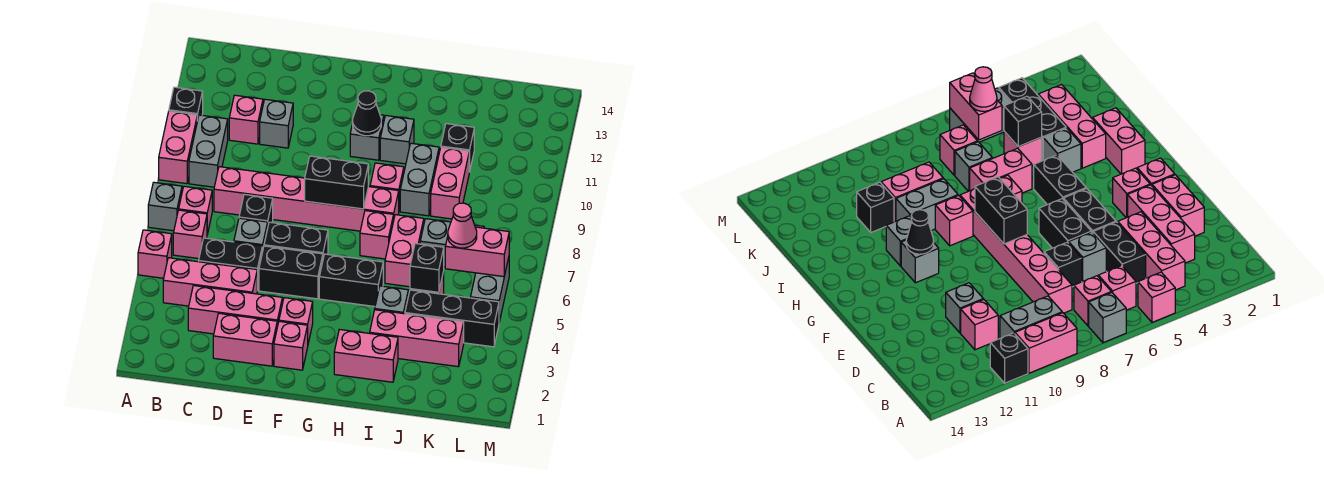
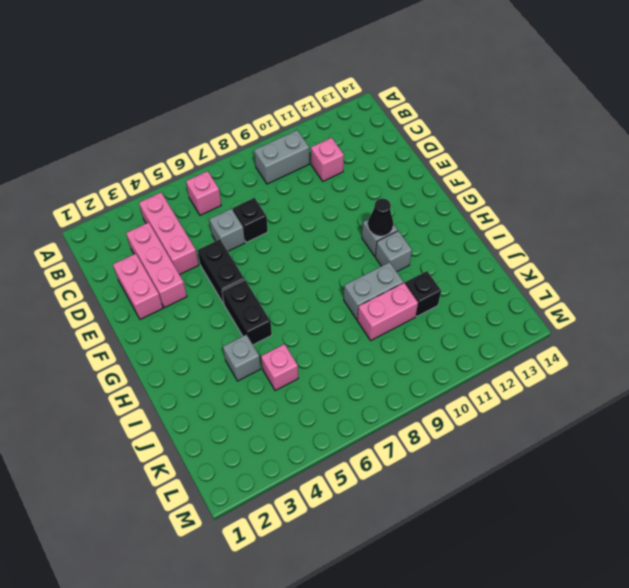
none -> pink 1x1 brick [138,230,172,278]
none -> grey 1x1 brick [148,182,182,231]
none -> pink 1x2 brick [159,111,197,184]
none -> black 1x1 brick [169,87,203,121]

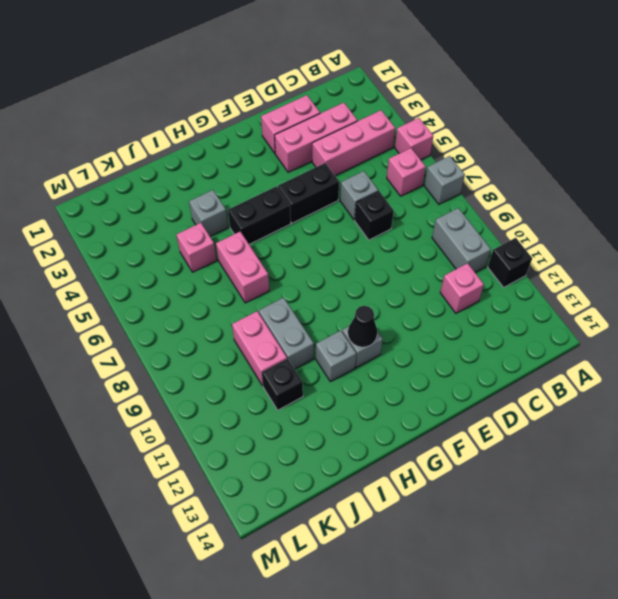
none -> pink 1x2 brick [159,111,197,184]
none -> pink 1x1 brick [179,186,212,234]
none -> black 1x2 brick [199,238,262,291]
none -> pink 1x6 brick [214,167,399,231]

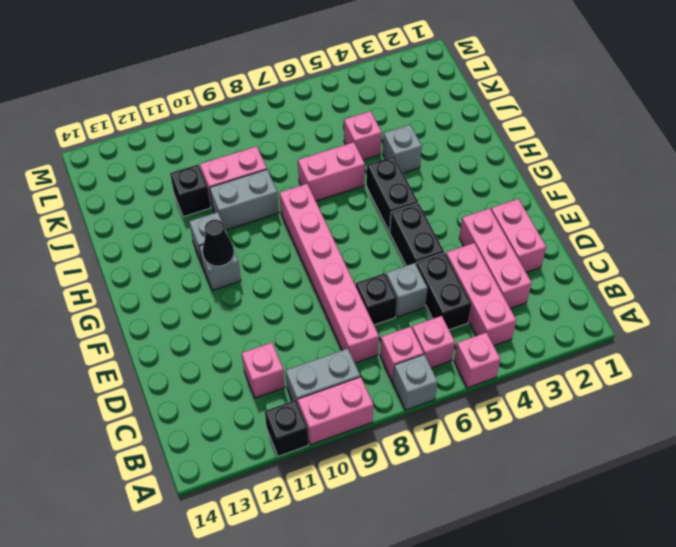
none -> grey 1x1 brick [260,99,293,148]
none -> black 1x2 brick [264,222,328,258]
none -> pink 1x1 brick [274,321,308,370]
none -> pink 1x1 brick [279,298,313,343]

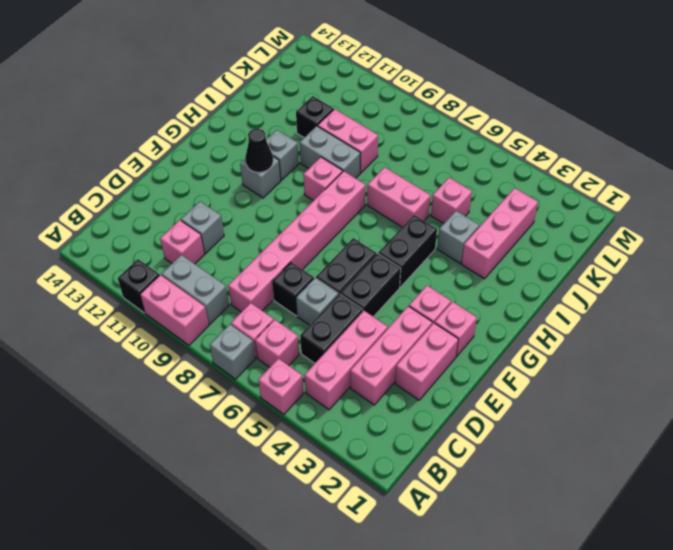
none -> pink 1x2 brick [334,329,398,382]
none -> pink 1x1 brick [360,211,394,259]
none -> black 1x3 brick [405,290,499,347]
none -> grey 1x1 brick [420,219,451,267]

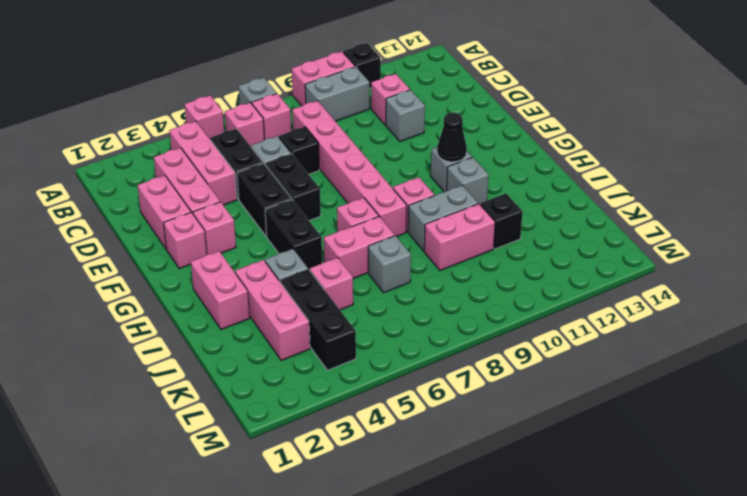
none -> pink 1x1 brick [940,125,978,175]
none -> grey 1x2 brick [471,258,509,322]
none -> black 1x2 brick [305,156,368,209]
none -> black 1x1 brick [410,244,444,292]

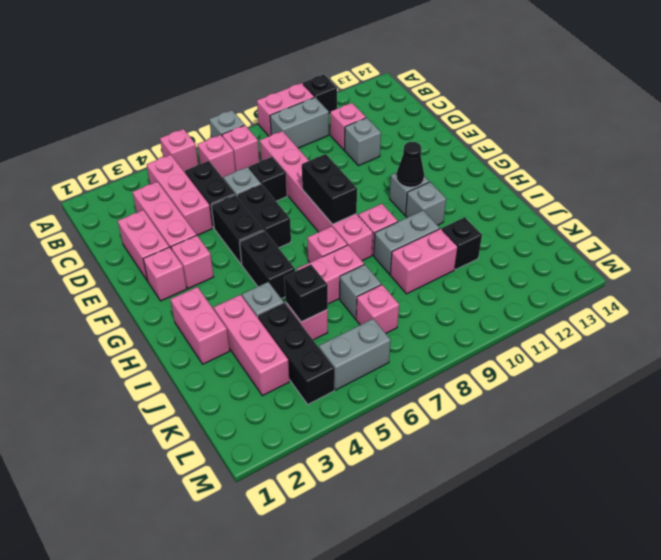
none -> pink 1x2 brick [445,227,509,277]
none -> pink 1x1 cone [448,203,477,248]

